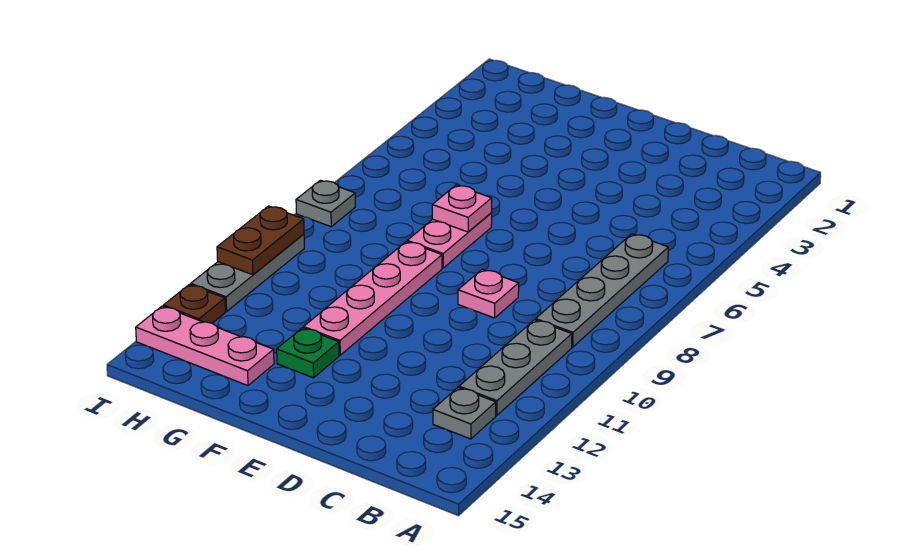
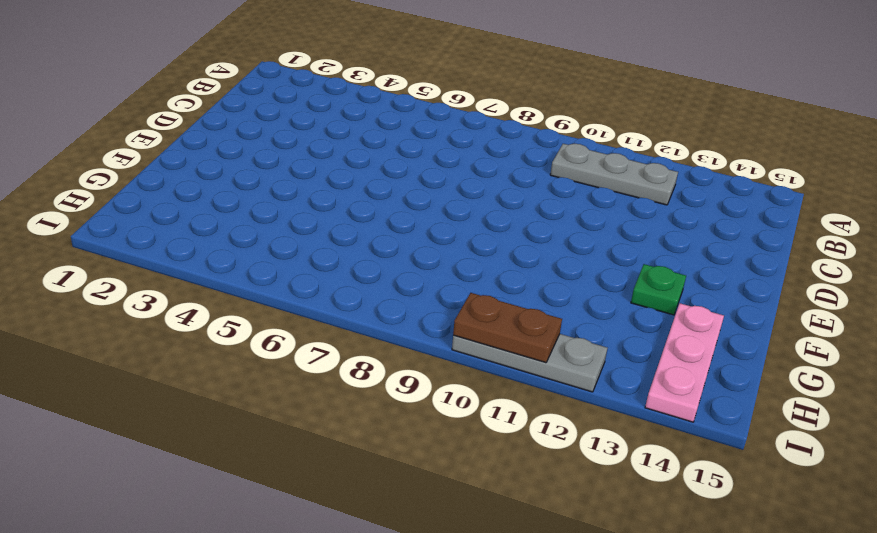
none -> grey 1x4 plate [536,234,668,347]
none -> grey 1x1 plate [433,388,496,439]
none -> pink 1x1 plate [458,269,519,318]

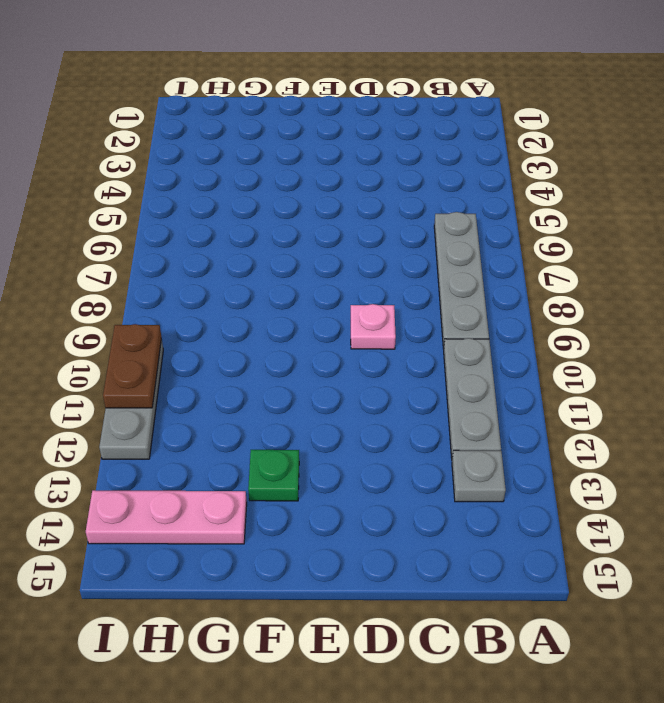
none -> pink 1x2 plate [407,213,492,268]
none -> pink 1x4 plate [304,242,442,355]
none -> grey 1x1 plate [296,180,355,227]

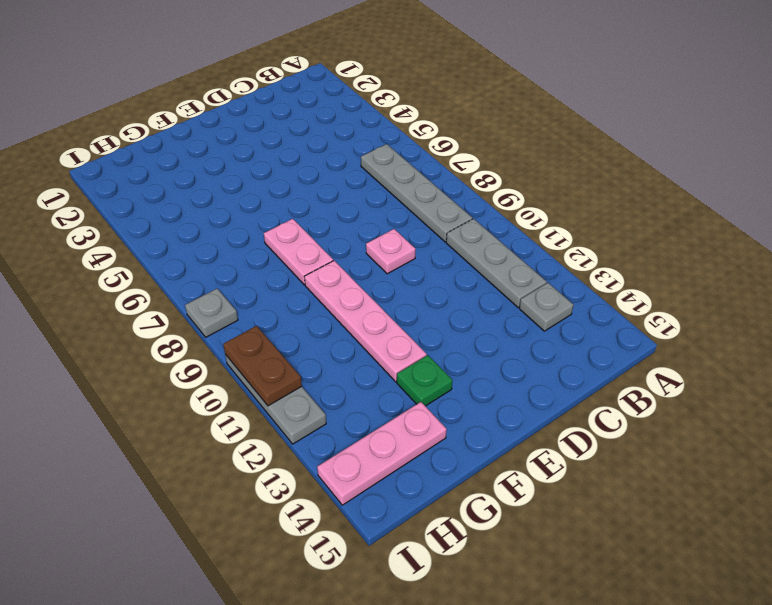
none -> brown 1x1 plate [163,285,225,323]
none -> pink 1x1 plate [432,185,492,232]

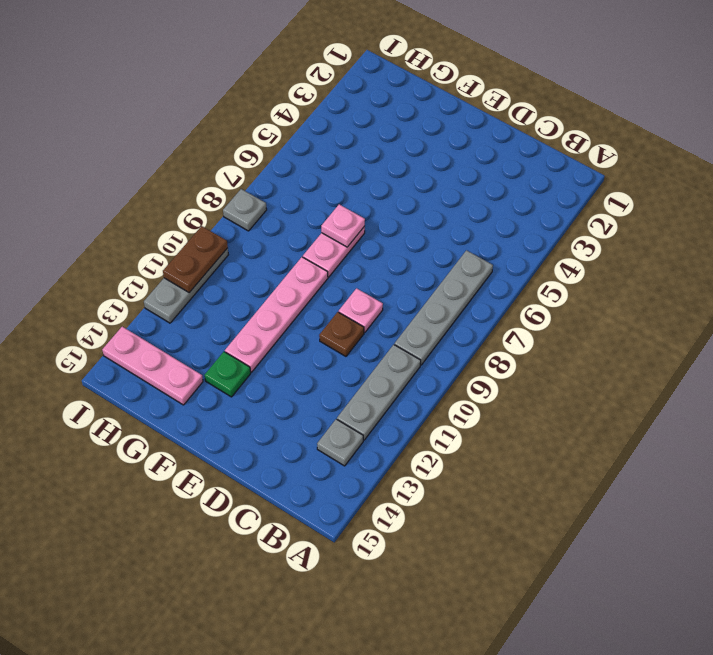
brown 1x1 plate [319,312,364,356] -> brown 1x1 plate moved to [163,285,225,323]

